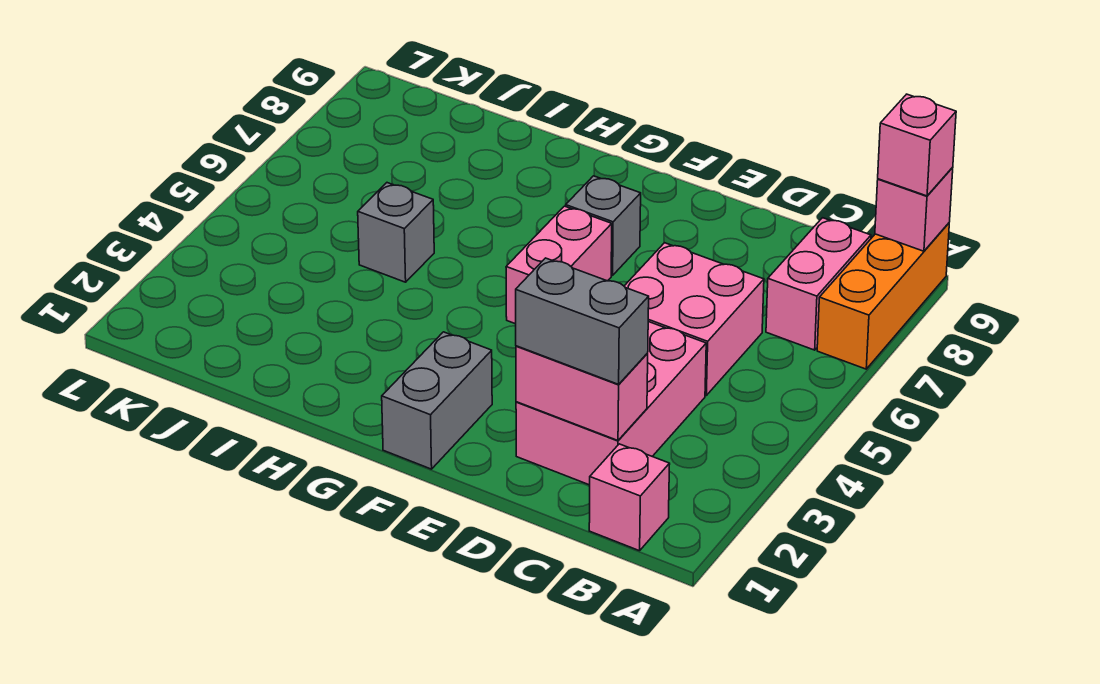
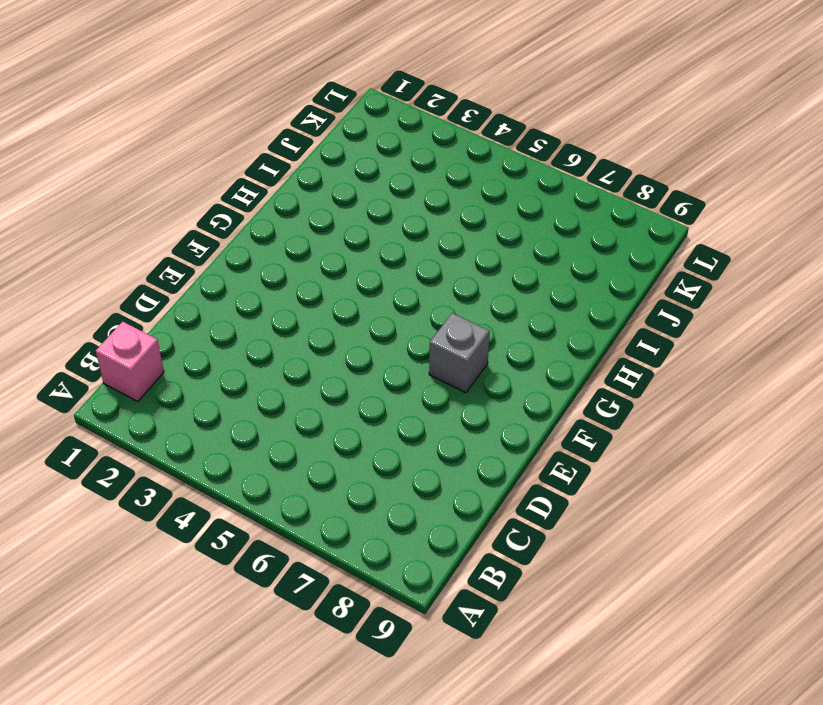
none -> orange 1x3 brick [817,223,949,369]
none -> pink 1x2 brick [766,218,871,350]
none -> pink 2x3 brick [516,322,706,485]

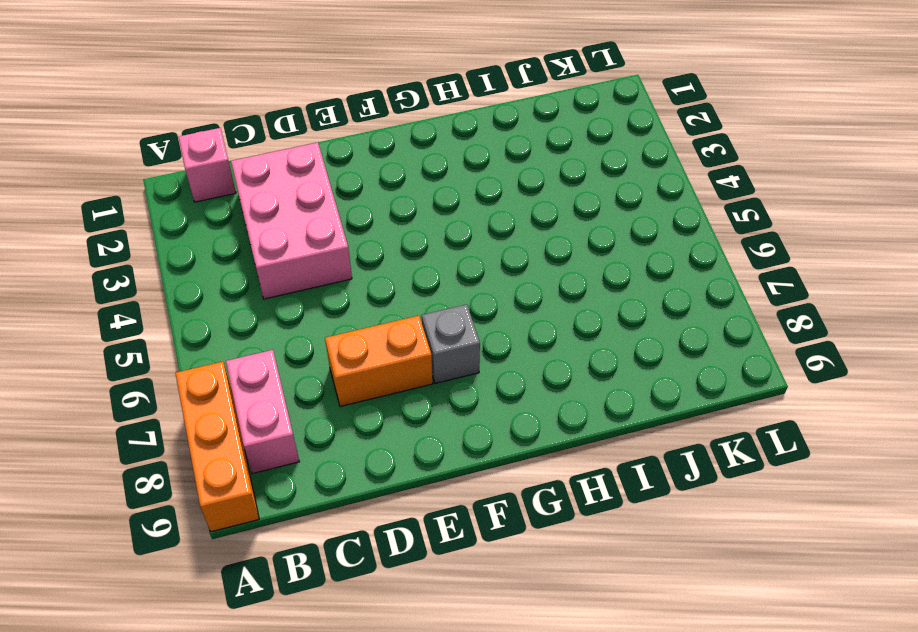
orange 1x2 brick [325,316,433,407] -> none
none -> pink 2x2 brick [624,243,764,395]
none -> grey 1x2 brick [382,332,492,469]
none -> pink 1x2 brick [506,206,612,324]

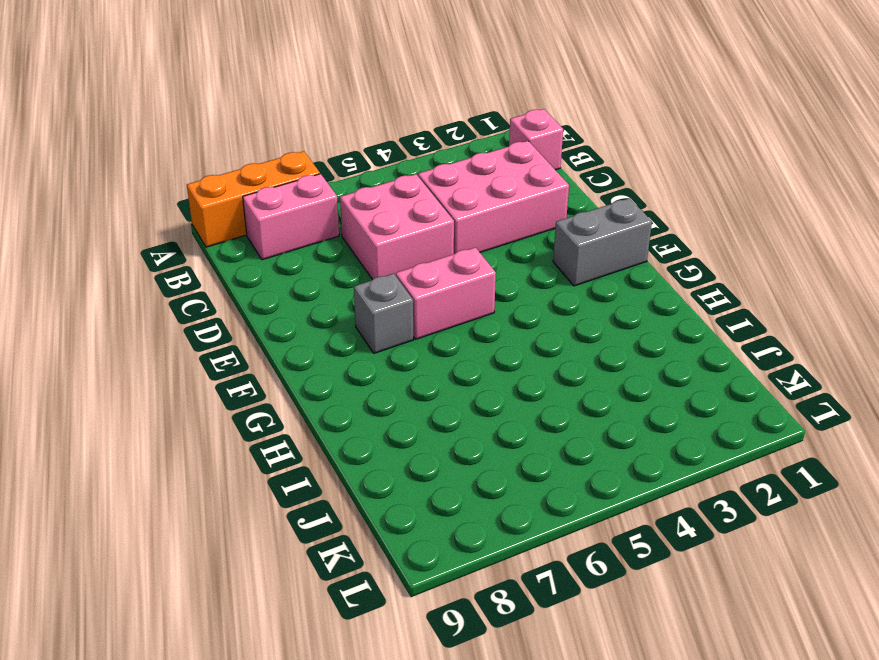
none -> grey 1x1 brick [358,183,434,282]
none -> pink 1x1 brick [875,168,953,251]
none -> pink 1x2 brick [516,346,648,440]

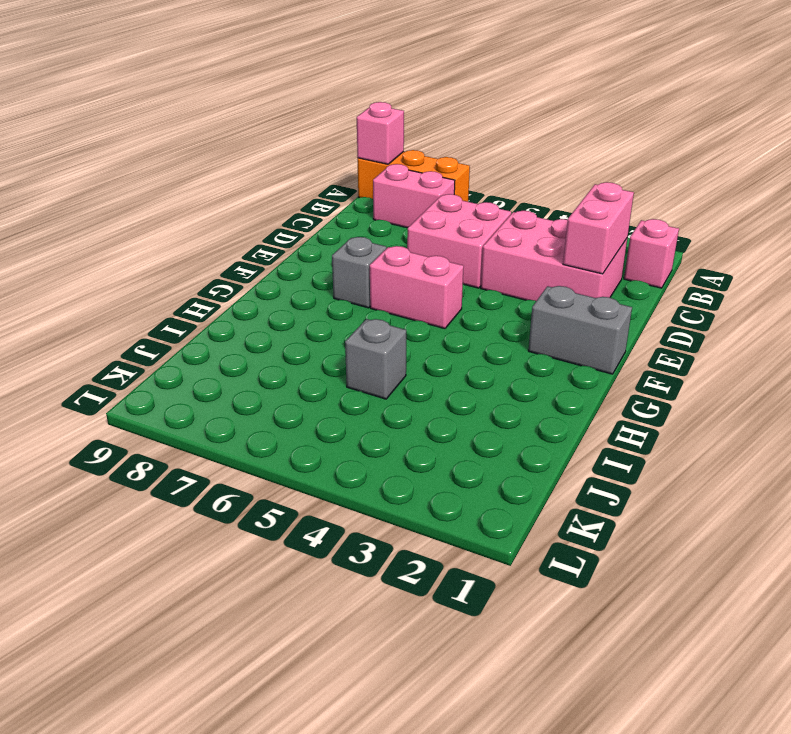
none -> pink 1x1 brick [878,94,956,196]
none -> grey 1x2 brick [516,258,649,384]

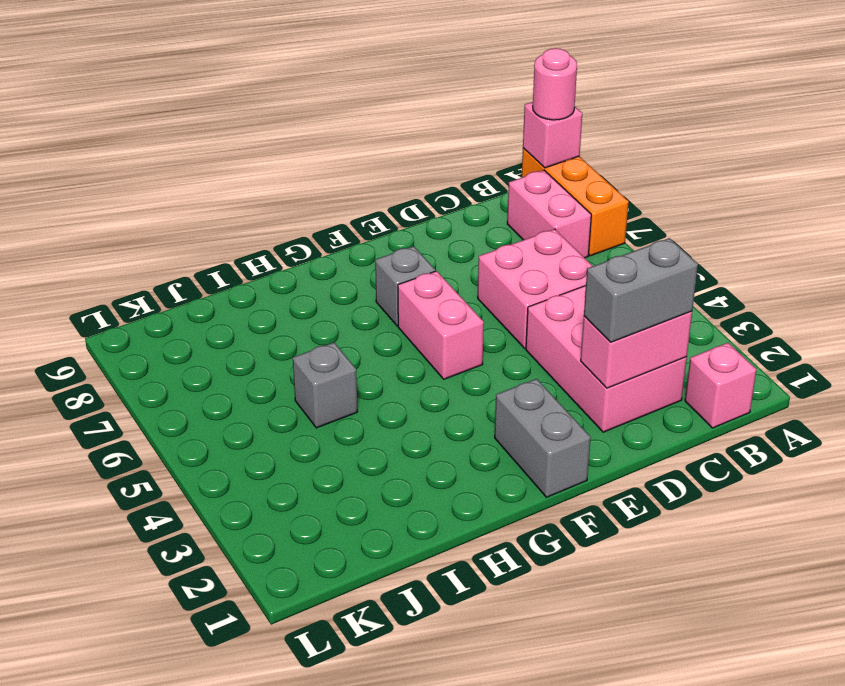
pink 1x1 round brick [533,48,577,120] -> pink 1x1 brick [878,94,956,196]

